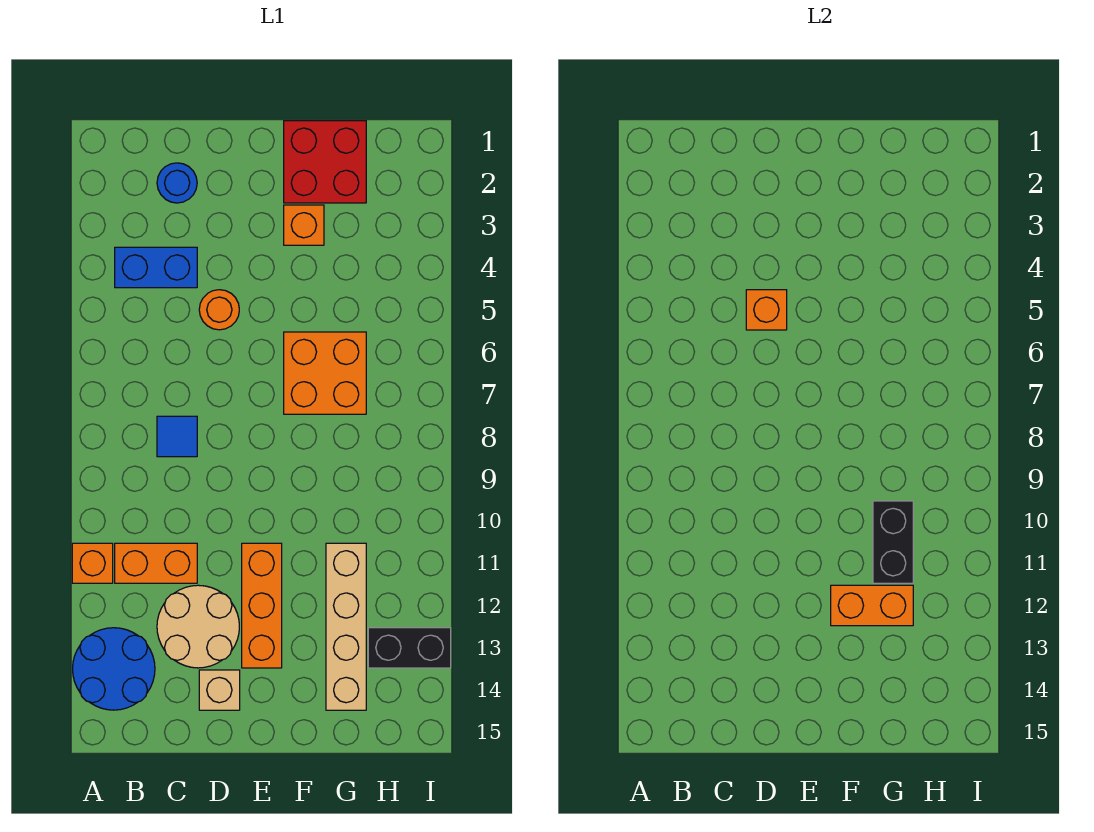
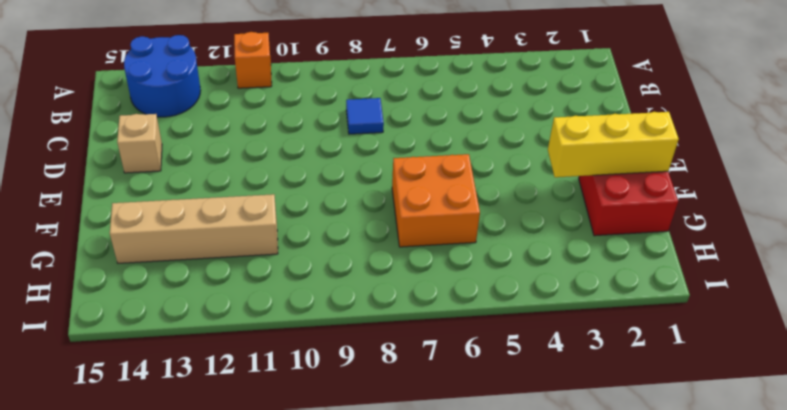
yellow 1x3 brick [548,112,679,177] -> none
none -> blue 1x2 brick [115,247,197,288]
none -> orange 1x2 brick [115,543,197,583]
none -> blue 1x1 round brick [157,163,197,203]

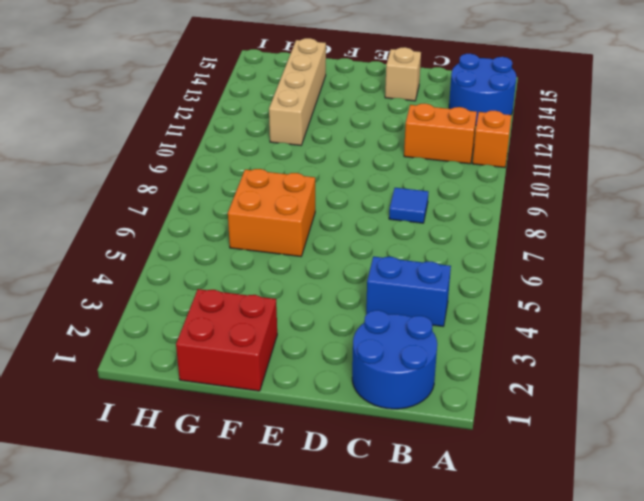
blue 2x2 round brick [352,310,437,409] -> blue 1x1 round brick [157,163,197,203]
none -> tan 2x2 round brick [157,585,239,668]
none -> orange 1x1 round brick [199,290,239,330]
none -> orange 1x3 brick [242,543,282,668]

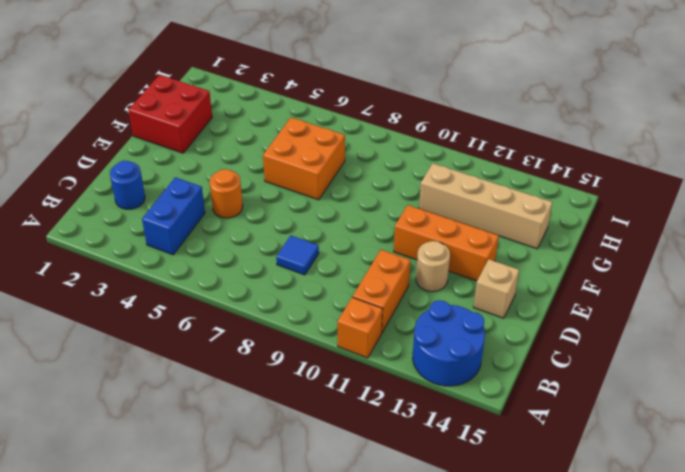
tan 1x1 round brick [416,241,450,292] -> tan 2x2 round brick [157,585,239,668]
none -> orange 1x1 brick [284,205,324,245]
none -> black 1x2 brick [368,628,451,668]
none -> orange 1x1 brick [746,290,787,330]

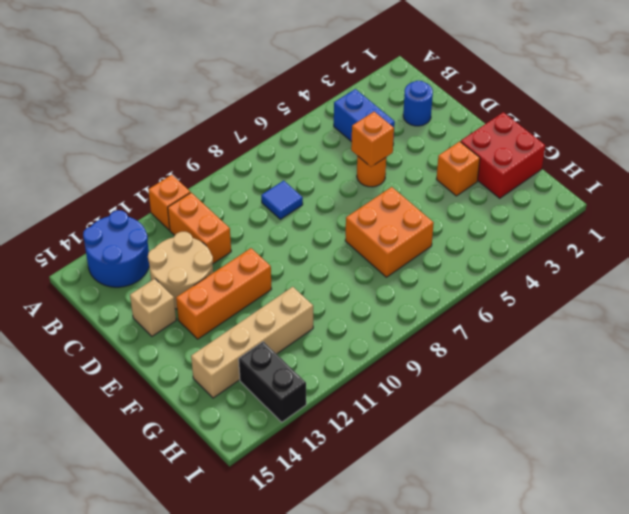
none -> orange 1x2 brick [831,585,913,626]
none -> black 1x2 brick [873,501,913,583]

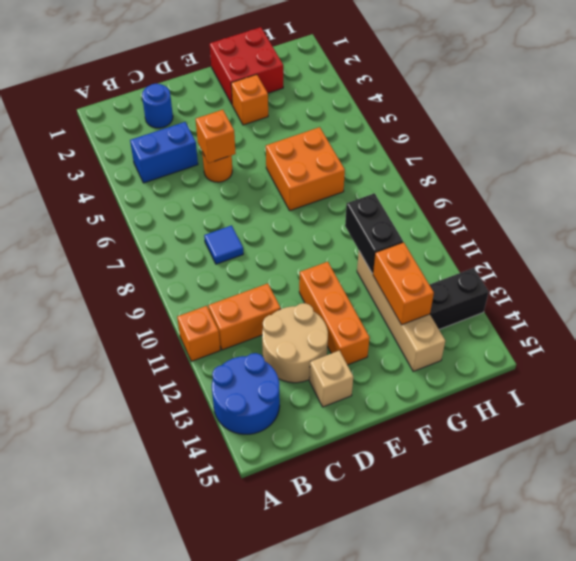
orange 1x2 brick [373,242,434,325] -> orange 1x2 brick turned to [831,585,913,626]

